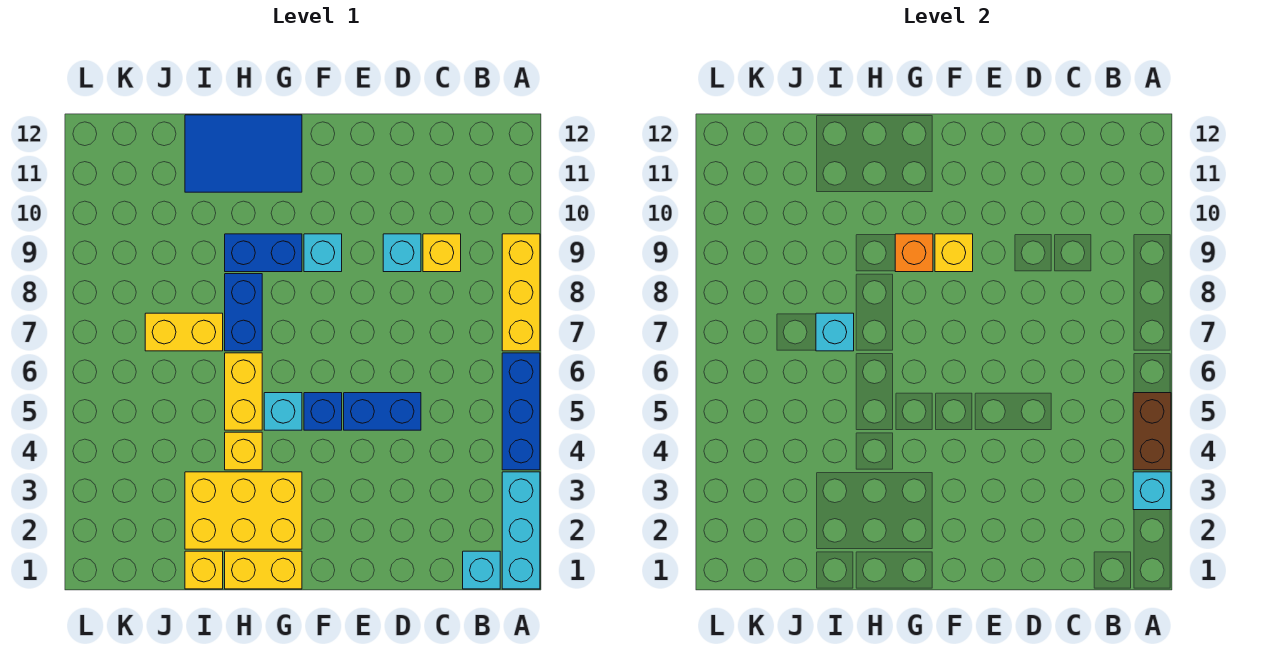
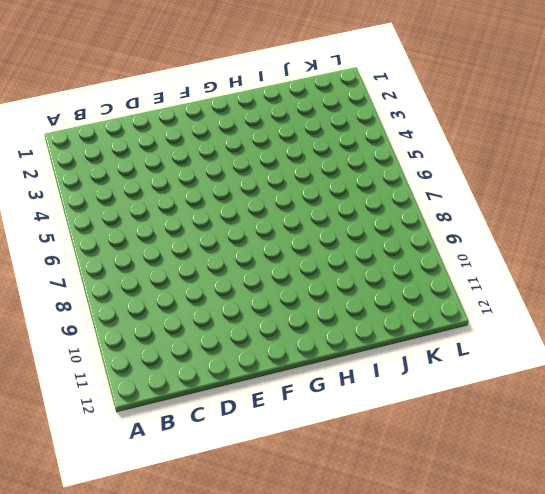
none -> cyan 1x3 brick [502,472,540,589]
none -> blue 1x3 brick [502,353,540,470]
none -> yellow 1x3 brick [502,234,540,351]

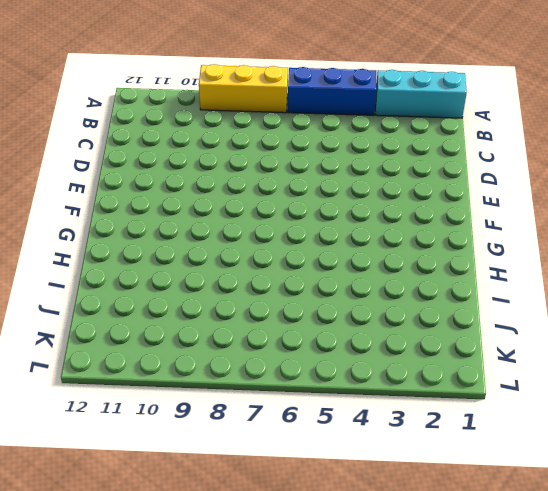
none -> cyan 1x1 brick [463,551,500,589]
none -> yellow 1x1 brick [423,234,461,272]
none -> blue 1x2 brick [344,393,421,430]

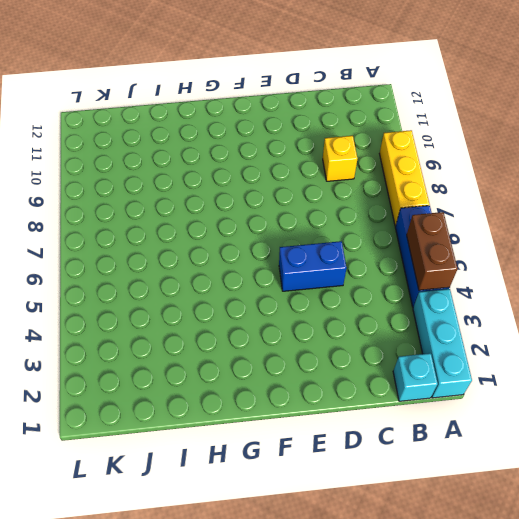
none -> cyan 1x1 brick [383,234,421,272]
none -> blue 1x1 brick [304,393,342,430]
none -> cyan 1x1 brick [304,234,342,272]

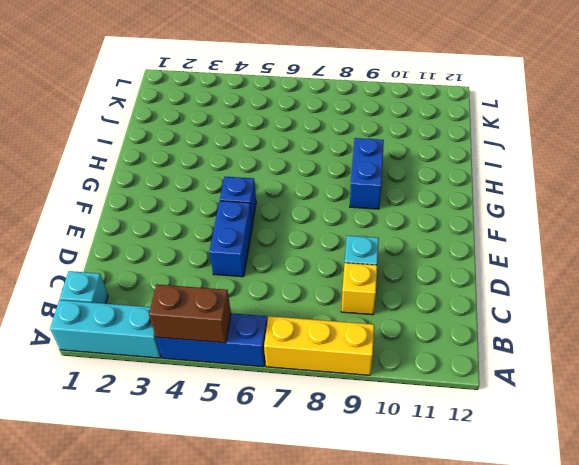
none -> cyan 1x1 brick [304,234,342,272]
none -> yellow 1x2 brick [225,551,302,589]
none -> yellow 2x3 brick [185,472,302,549]

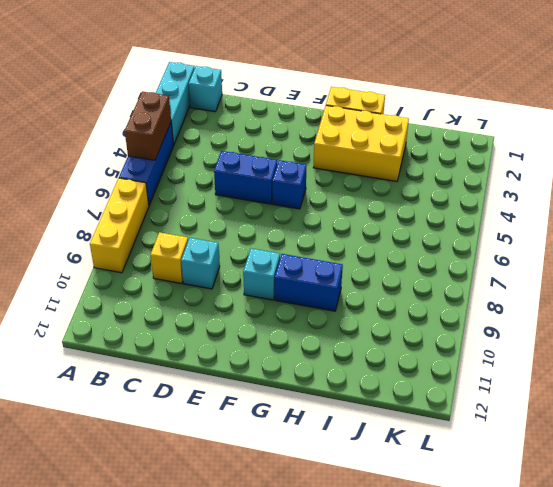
none -> cyan 1x1 brick [264,393,302,430]
none -> blue 2x3 tile [185,115,302,192]
none -> yellow 1x1 brick [225,432,262,470]

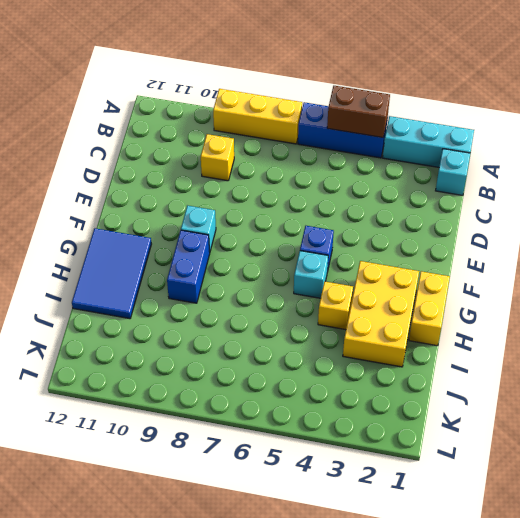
none -> blue 1x2 brick [344,393,421,430]
none -> cyan 1x1 brick [383,234,421,272]
none -> yellow 1x2 brick [225,353,262,430]

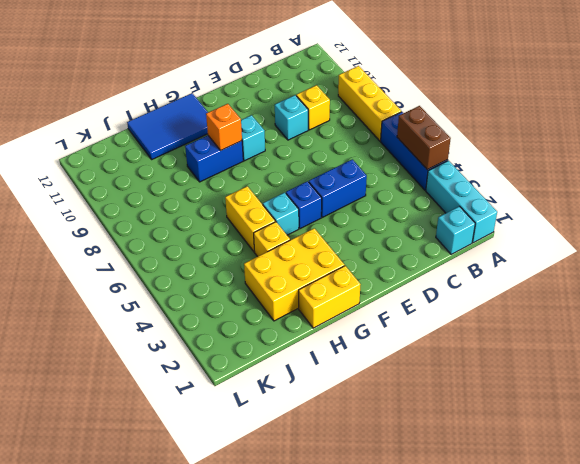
none -> blue 1x2 brick [225,274,262,351]
none -> yellow 1x1 brick [185,551,223,589]
none -> yellow 1x2 brick [145,313,223,351]

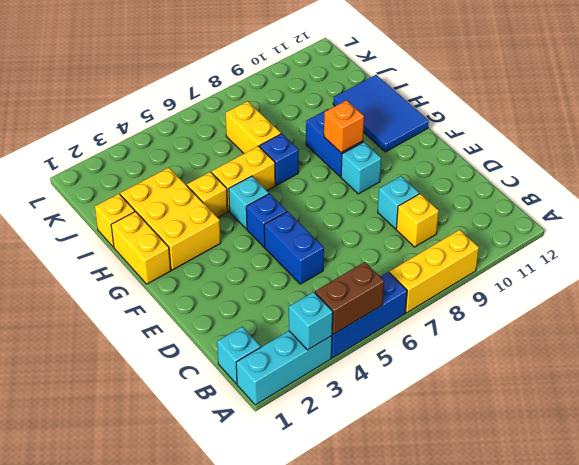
blue 1x1 brick [260,134,299,185] -> blue 1x2 brick [225,274,262,351]
none -> yellow 1x1 brick [935,234,973,272]
none -> cyan 1x1 brick [816,313,854,351]

